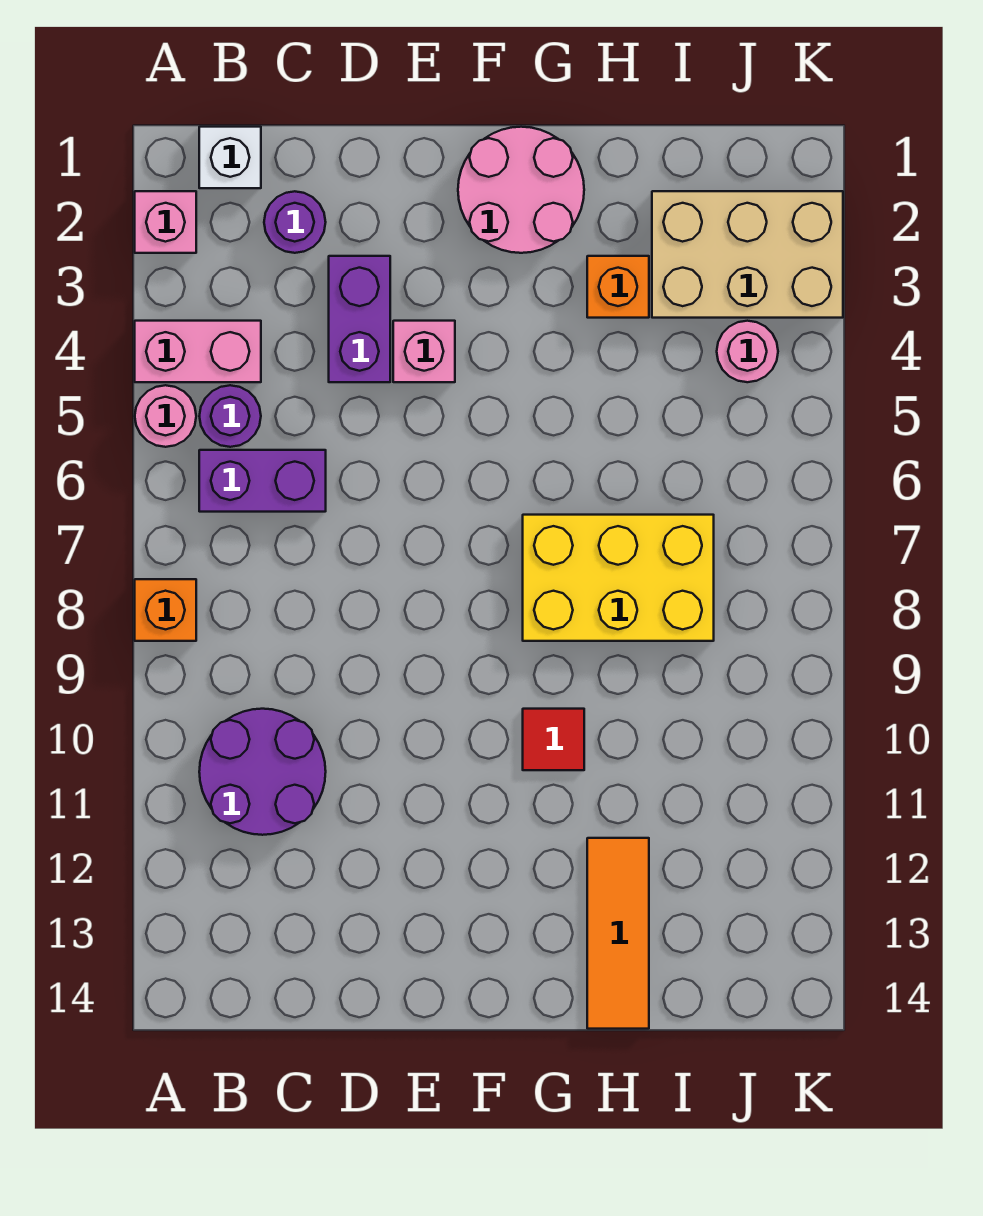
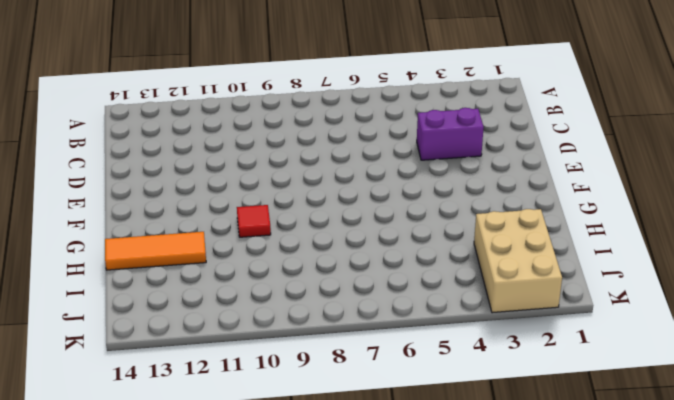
none -> pink 1x1 brick [135,191,196,253]
none -> pink 1x2 brick [135,321,261,382]
none -> pink 1x1 round brick [135,385,196,447]

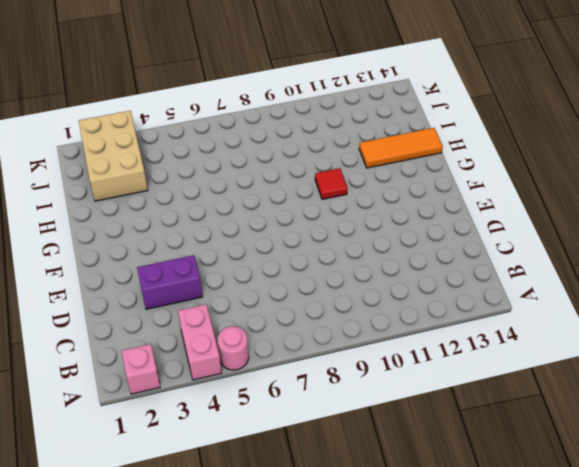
none -> orange 1x1 brick [135,579,196,641]
none -> white 1x1 brick [199,127,261,188]
none -> purple 1x1 round brick [199,385,261,447]

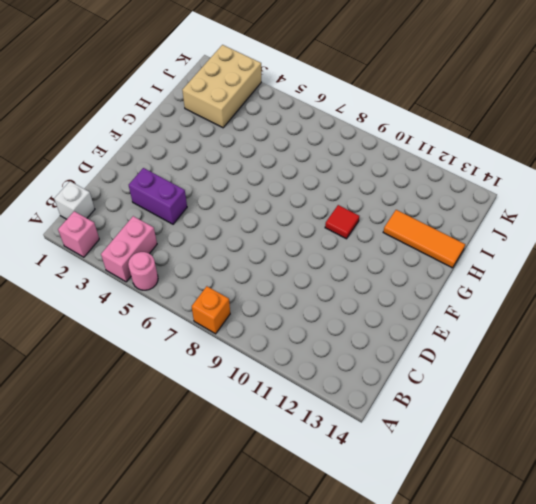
none -> purple 1x1 round brick [199,385,261,447]
none -> purple 1x2 brick [199,450,326,512]
none -> purple 2x2 round brick [199,709,326,835]

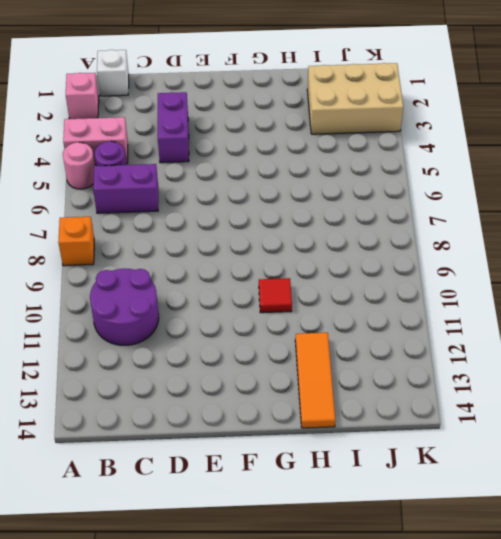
none -> purple 1x1 round brick [264,191,326,253]
none -> pink 1x1 brick [393,321,455,382]
none -> pink 2x2 round brick [458,127,584,253]

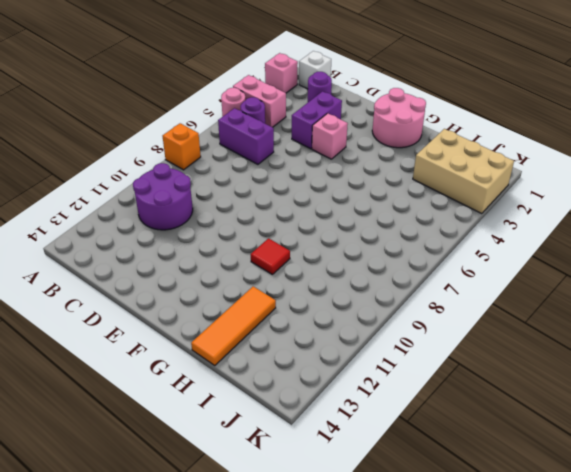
none -> yellow 2x3 brick [523,515,714,641]
none -> orange 1x1 brick [587,256,649,318]
none -> pink 1x1 round brick [717,321,778,382]

